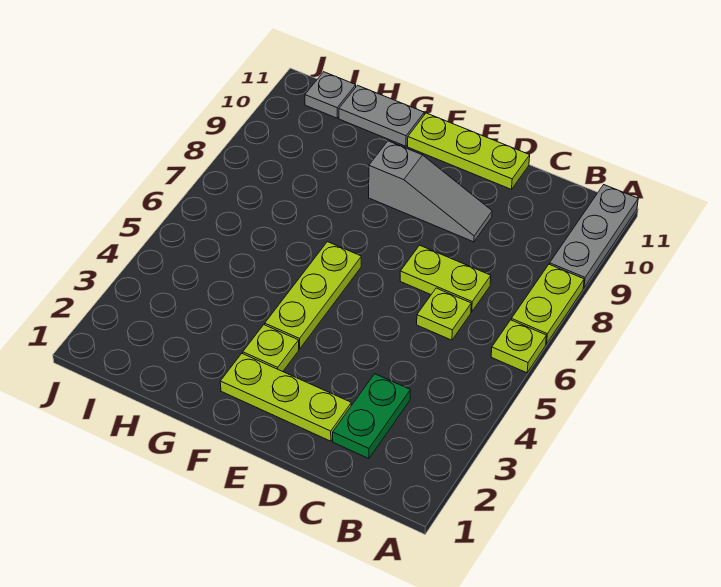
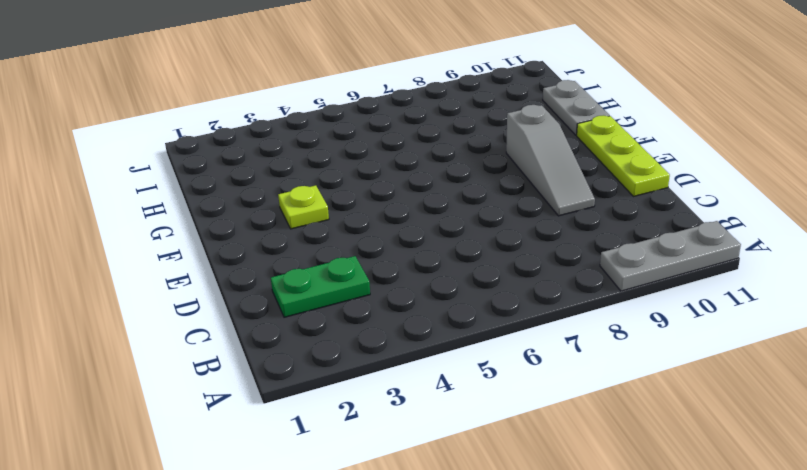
none -> lime 1x1 plate [491,320,546,373]
none -> lime 1x2 plate [511,264,584,344]
none -> lime 1x1 plate [417,288,471,340]

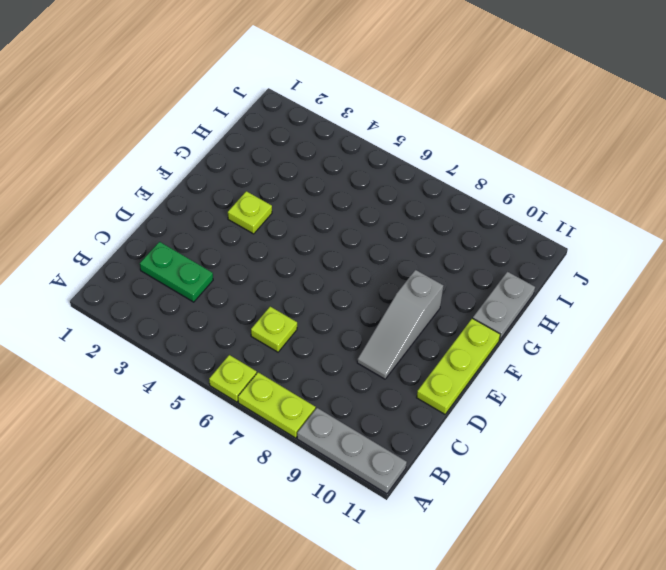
none -> lime 1x2 plate [400,245,491,312]
none -> lime 1x3 plate [220,354,351,441]
none -> lime 1x3 plate [265,242,361,349]

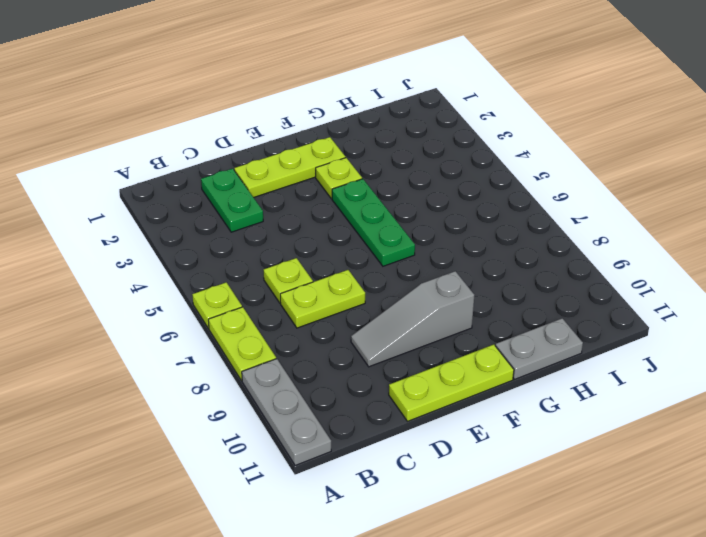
green 1x3 plate [332,179,415,266] -> lime 1x3 plate [265,242,361,349]
none -> grey 1x1 plate [305,72,356,118]

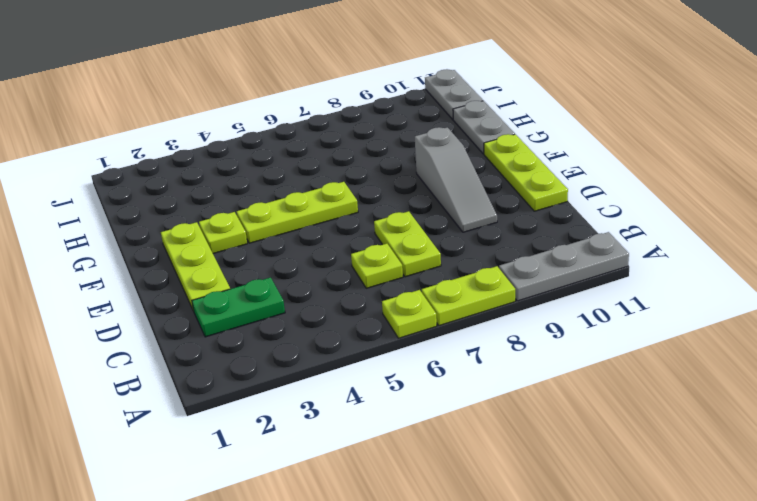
grey 1x2 plate [425,69,483,120] -> grey 1x1 plate [305,72,356,118]

